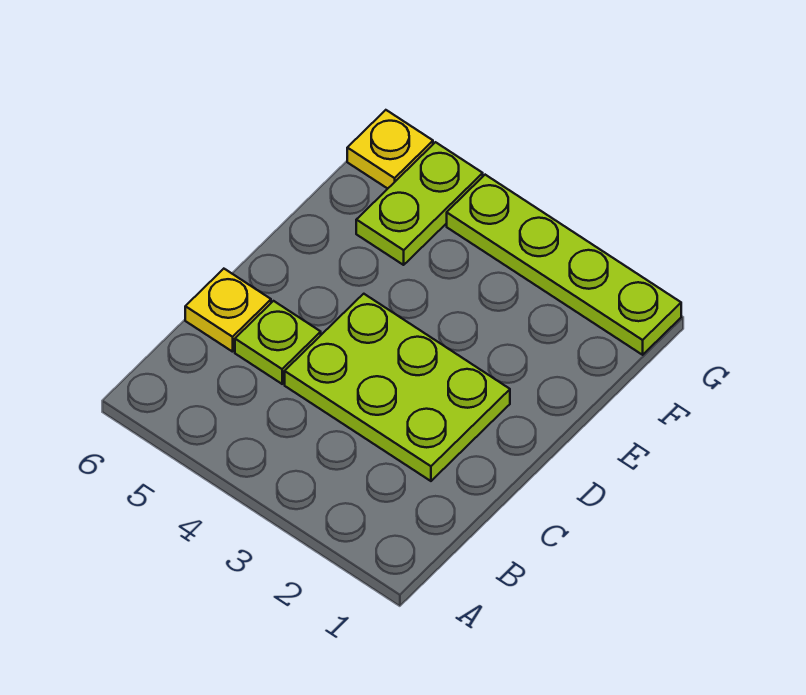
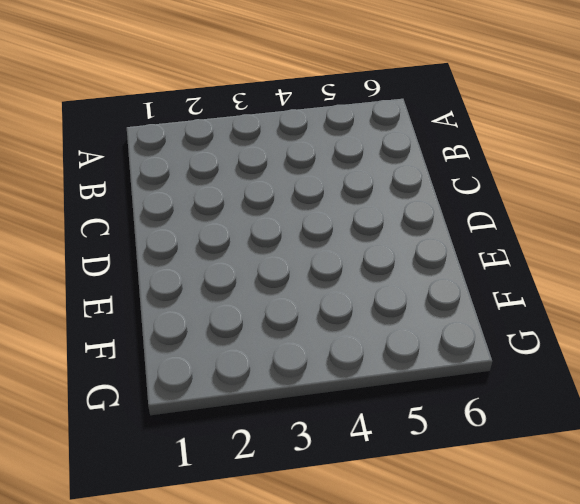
none -> lime 2x3 plate [285,294,510,481]
none -> lime 1x1 plate [235,301,321,384]

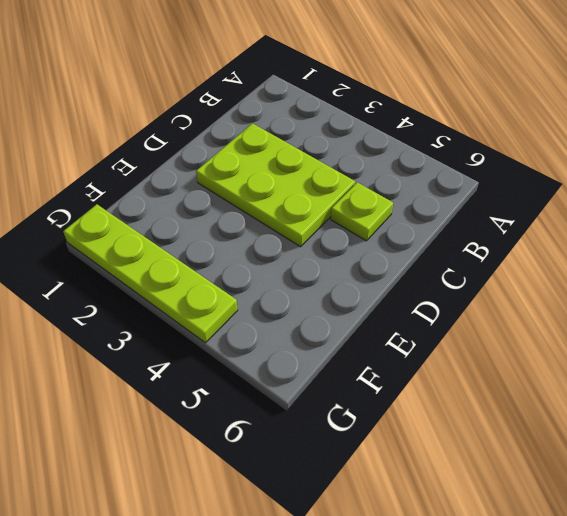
none -> yellow 1x1 plate [185,269,271,352]
none -> lime 1x2 plate [356,142,483,265]

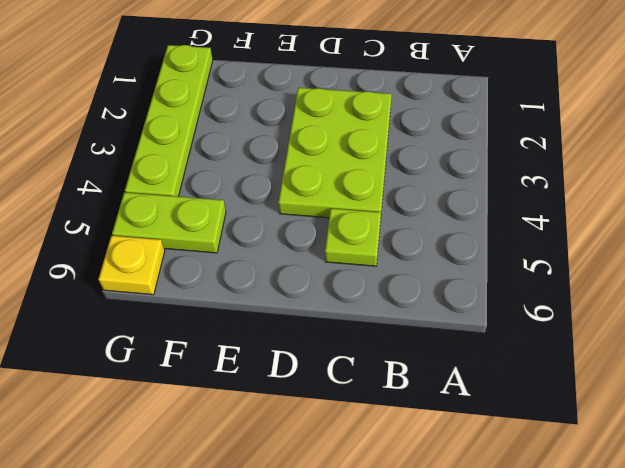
none -> yellow 1x1 plate [185,269,271,352]

